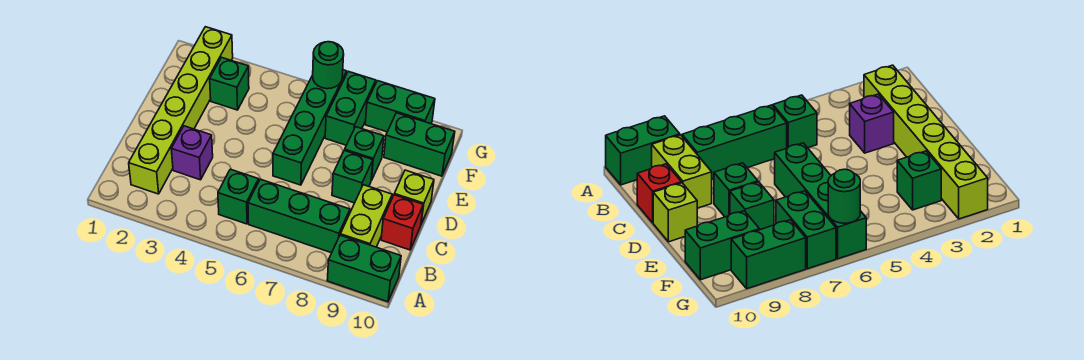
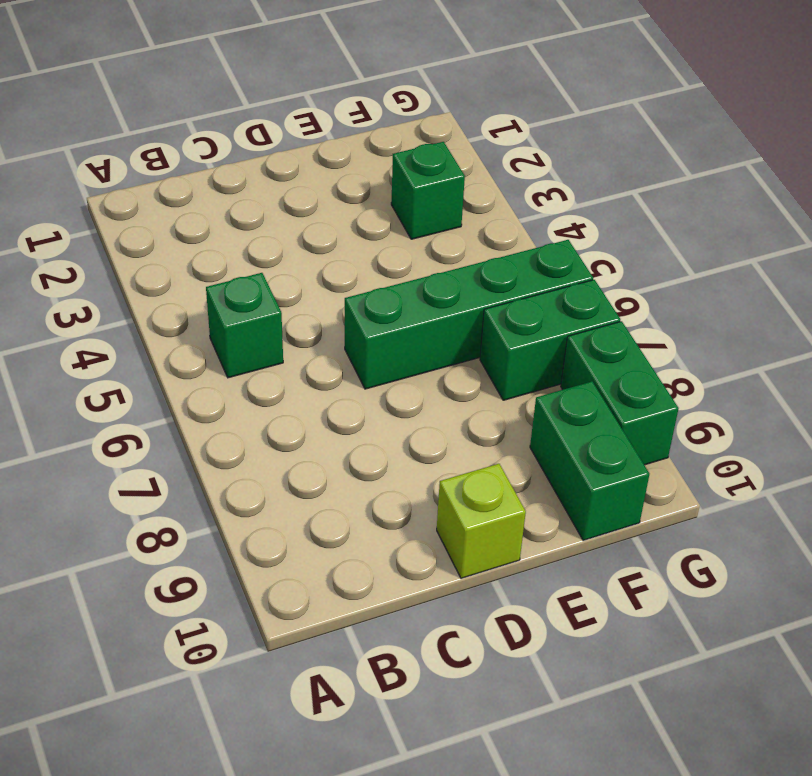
none -> green 1x2 brick [327,235,401,302]
none -> lime 1x6 brick [129,27,233,194]
none -> green 1x3 brick [248,179,350,253]

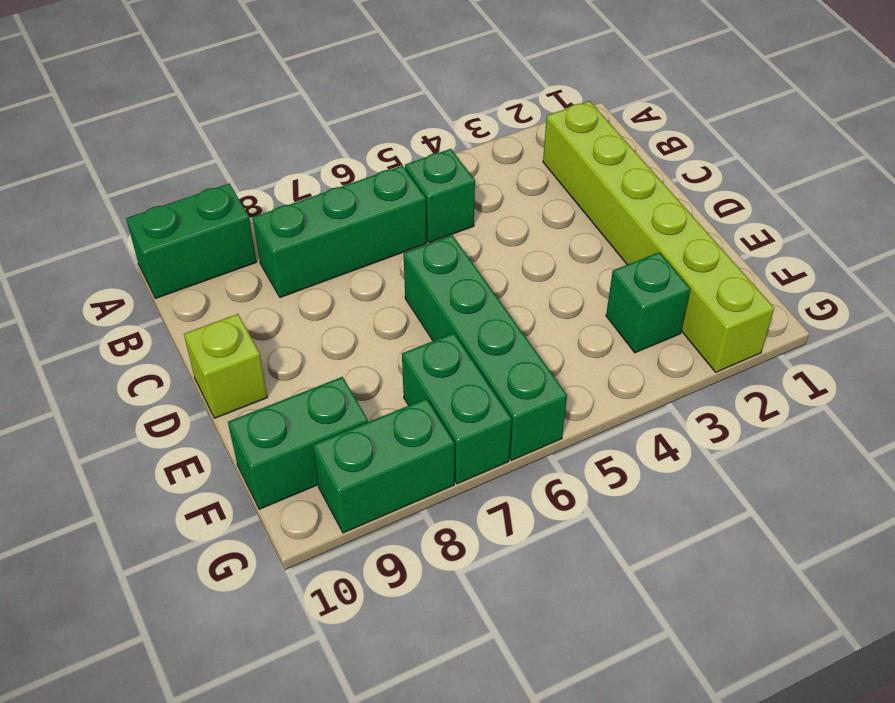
none -> lime 1x2 brick [340,185,392,247]
none -> purple 1x1 brick [171,126,213,180]
none -> red 1x1 brick [381,195,423,250]

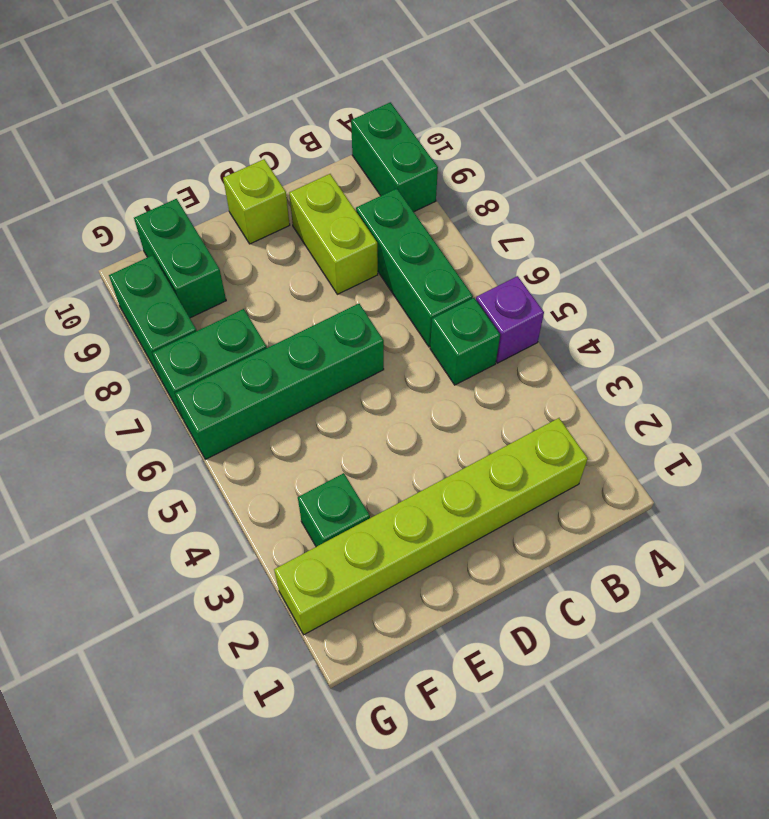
purple 1x1 brick [476,276,544,363] -> purple 1x1 brick moved to [171,126,213,180]
lime 1x2 brick [289,174,378,294] -> lime 1x2 brick turned to [340,185,392,247]
none -> red 1x1 brick [381,195,423,250]
none -> green 1x1 brick [332,150,373,203]
none -> green 1x1 brick [345,127,384,180]

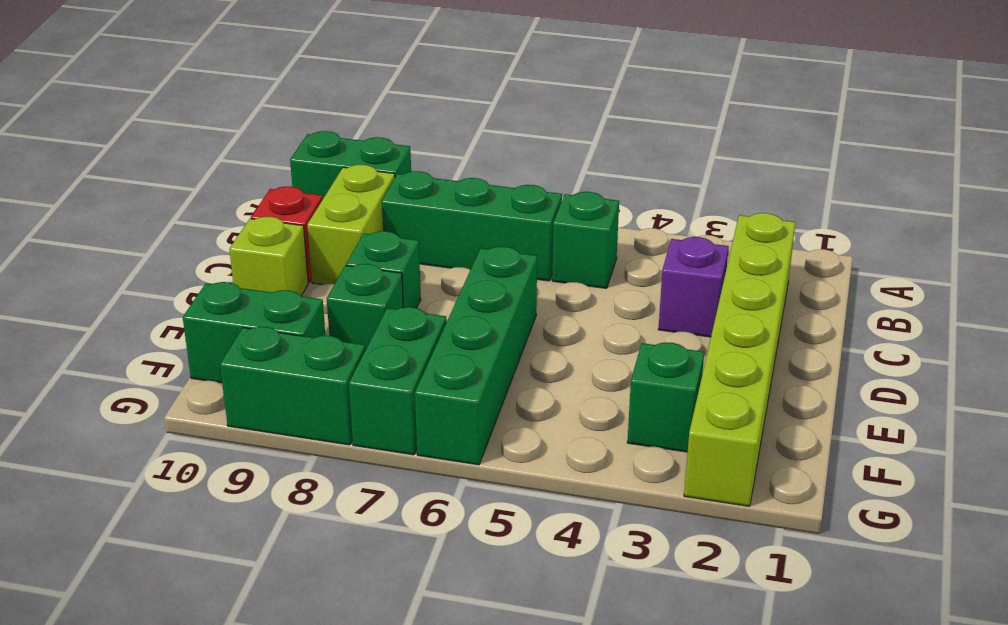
none -> green 1x1 round brick [313,42,344,89]

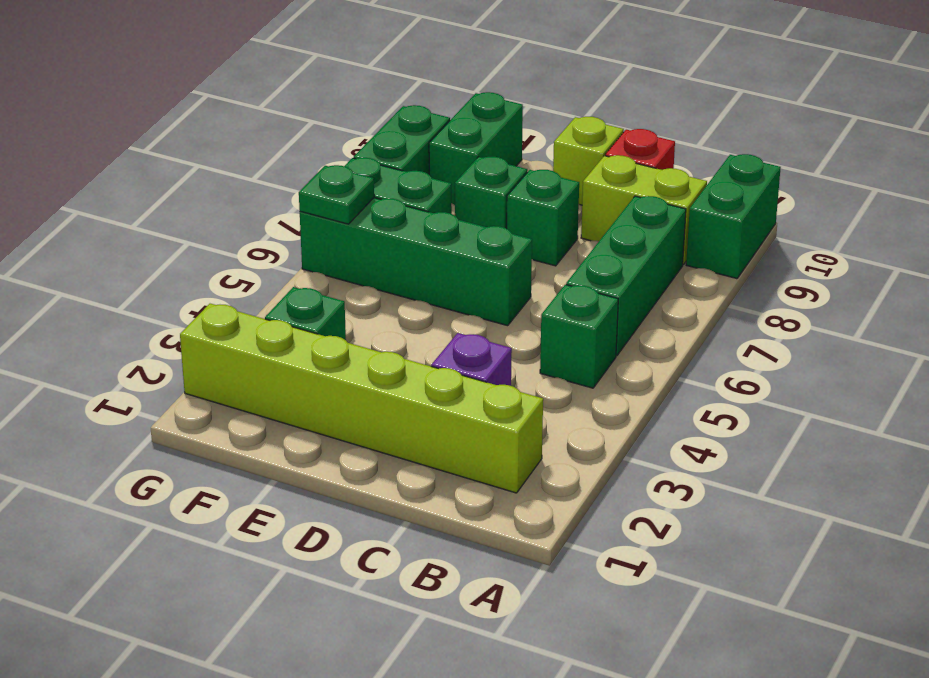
green 1x1 plate [299,165,374,224] -> green 1x1 round brick [313,42,344,89]

